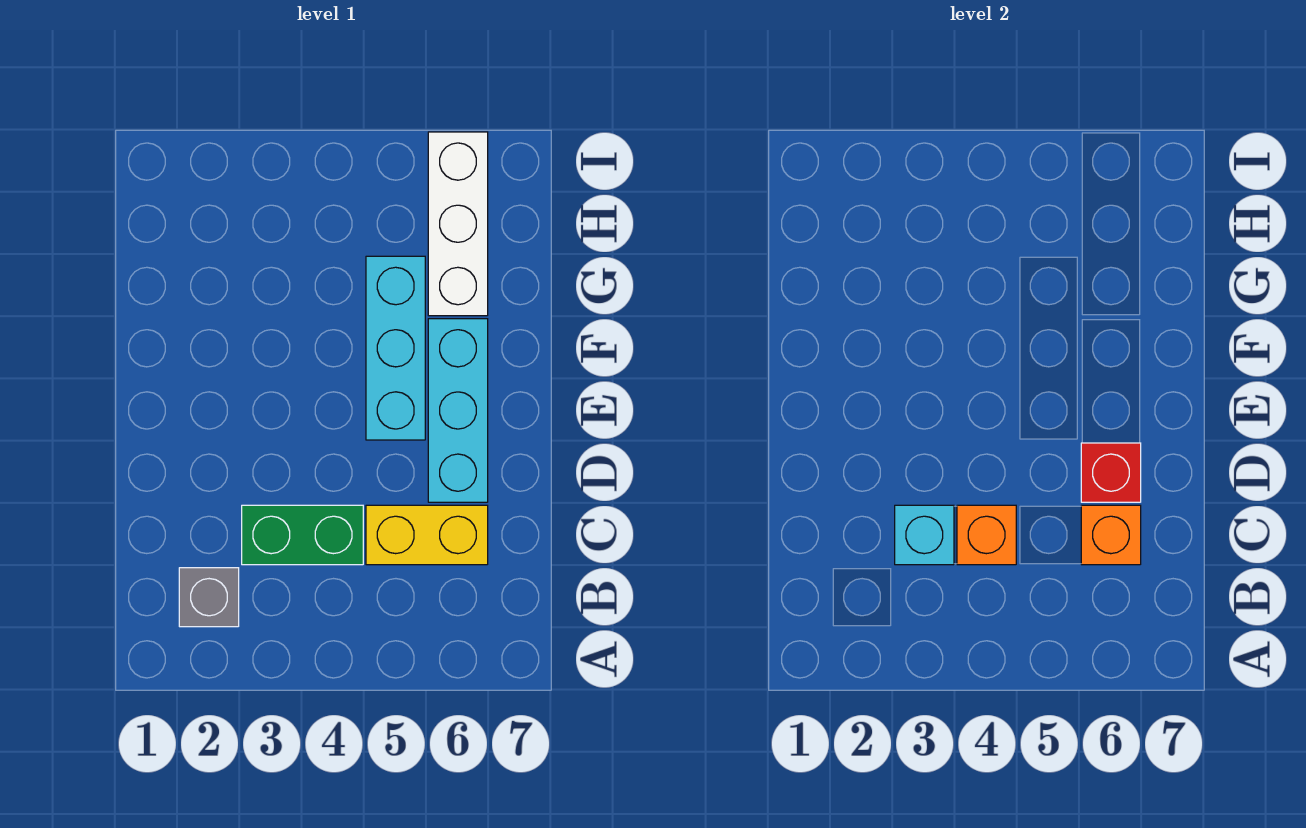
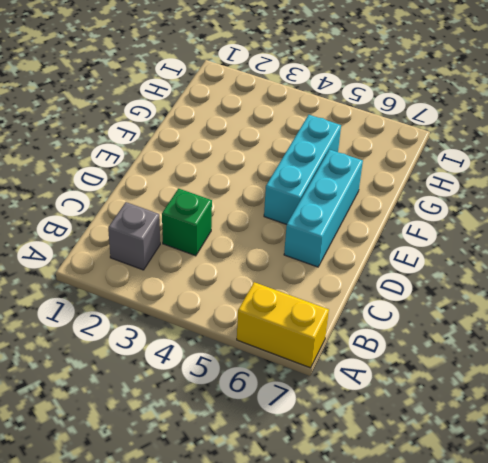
yellow 1x2 brick [237,282,329,368] -> yellow 1x2 brick moved to [366,505,488,565]
green 1x1 brick [162,189,212,256] -> green 1x2 brick [242,505,363,565]
none -> white 1x3 brick [428,132,488,316]
none -> cyan 1x1 brick [895,505,954,565]

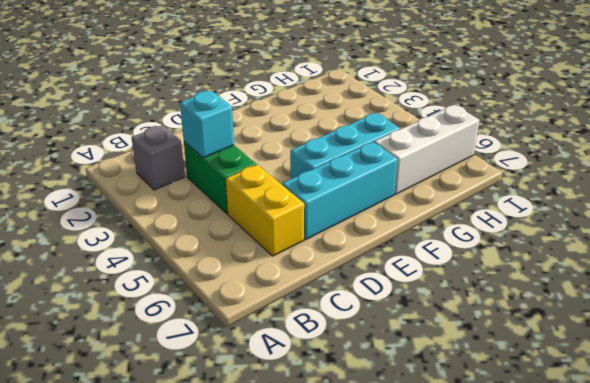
none -> orange 1x1 brick [957,505,1016,565]
none -> orange 1x1 brick [1081,505,1141,565]

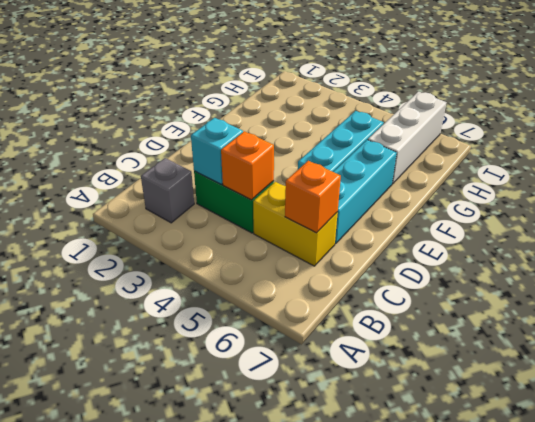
none -> red 1x1 brick [1081,443,1141,502]

